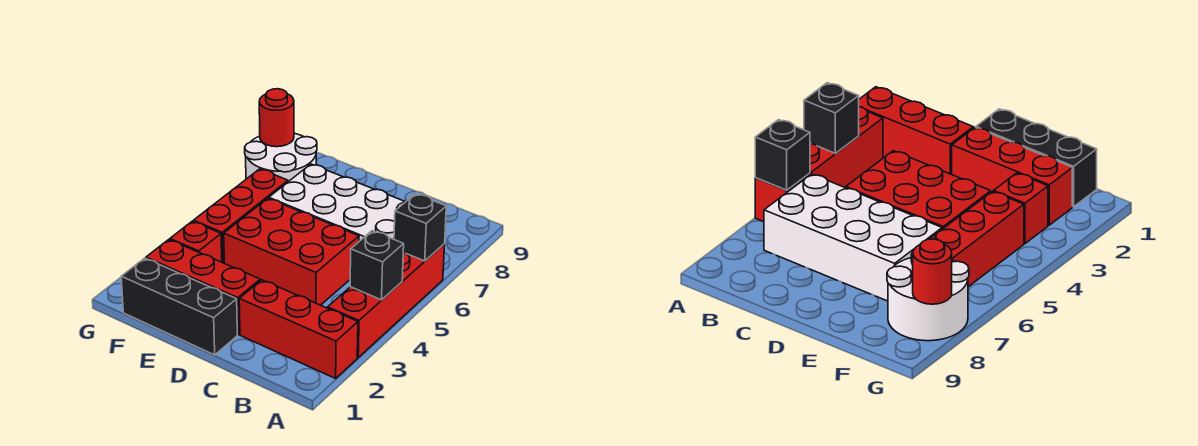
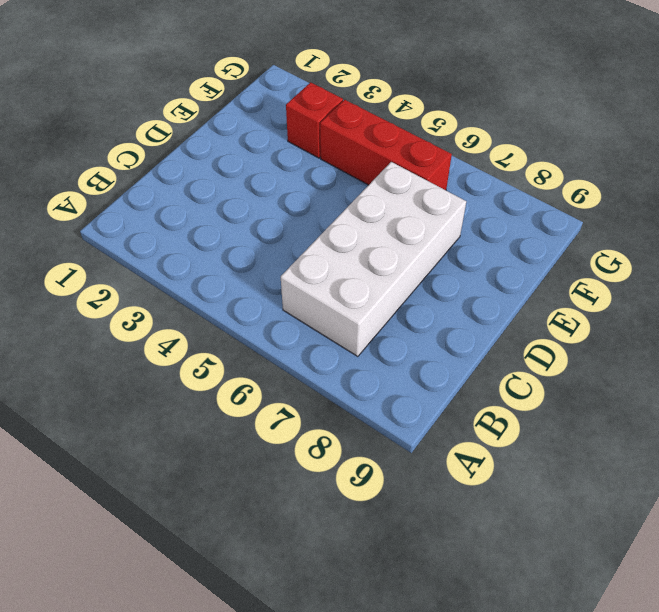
none -> red 1x3 brick [239,280,358,378]
none -> red 1x4 brick [328,244,445,357]
none -> red 2x3 brick [224,198,359,305]

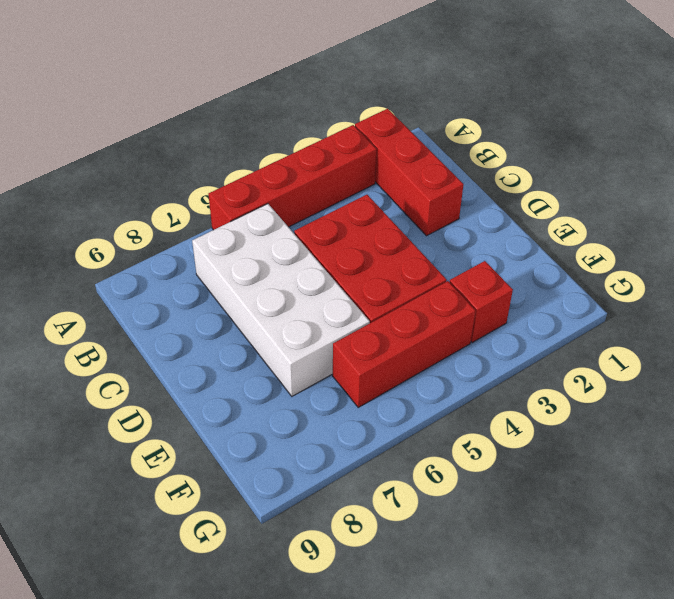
none -> black 1x3 brick [121,258,237,355]
none -> red 1x3 brick [146,240,260,335]
none -> white 2x2 round brick [245,133,317,182]

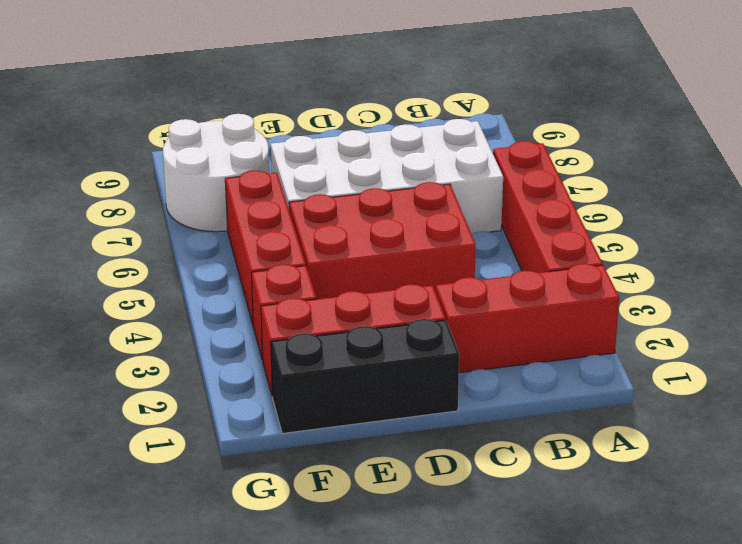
none -> black 1x1 brick [350,231,404,300]
none -> black 1x1 brick [394,194,446,261]
none -> red 1x1 round brick [259,89,294,147]

